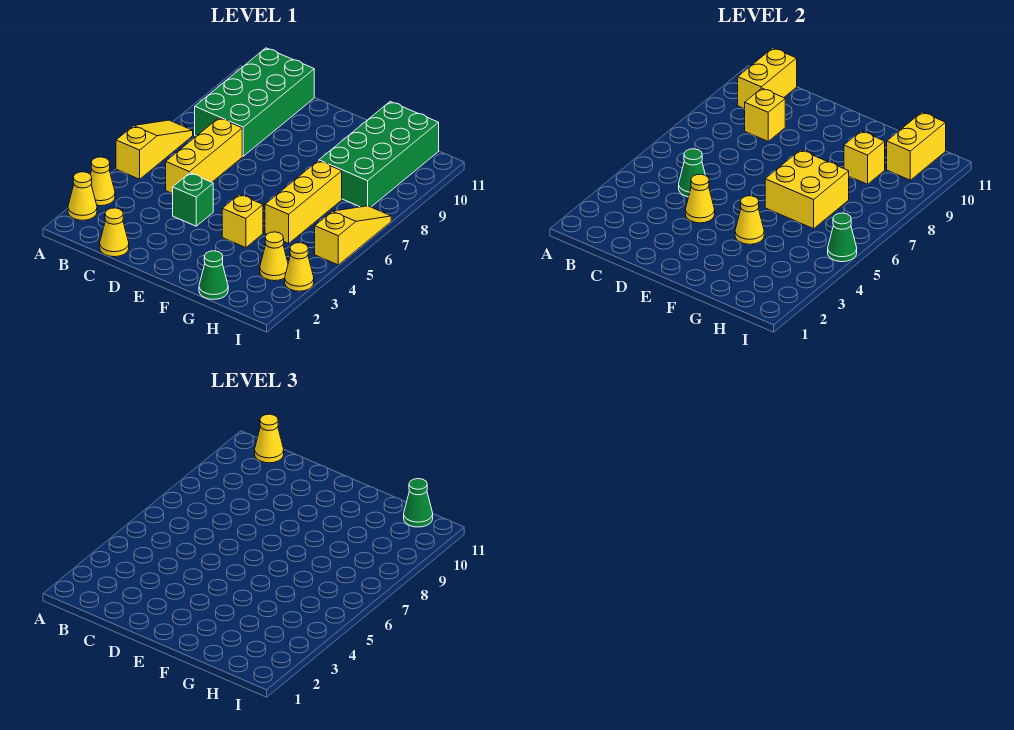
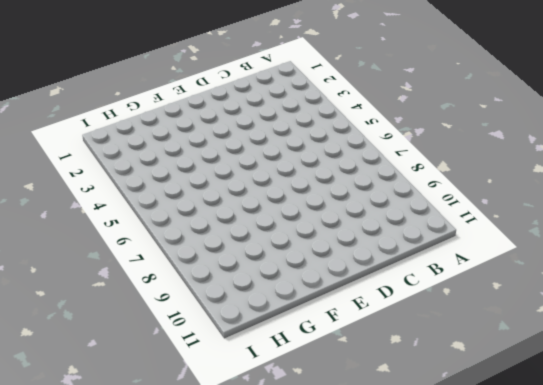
none -> yellow 1x1 cone [68,172,97,220]
none -> yellow 1x1 cone [90,157,115,206]
none -> yellow 1x3 slope [116,120,193,179]

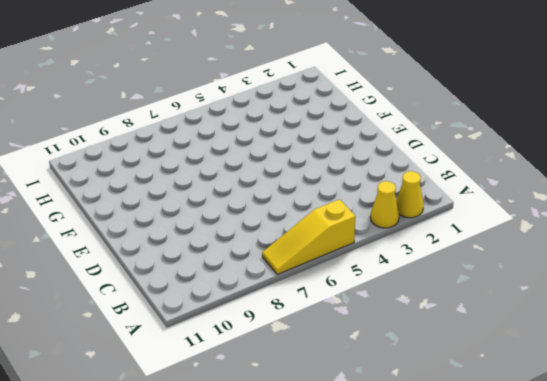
none -> green 2x4 brick [195,48,314,156]
none -> yellow 1x1 cone [100,208,129,257]
none -> yellow 1x3 brick [166,118,242,194]

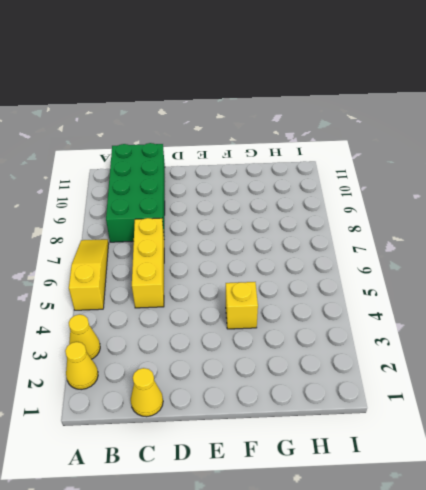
none -> green 1x1 brick [173,173,213,226]
none -> green 1x1 cone [199,251,228,299]
none -> yellow 1x3 brick [265,161,342,243]

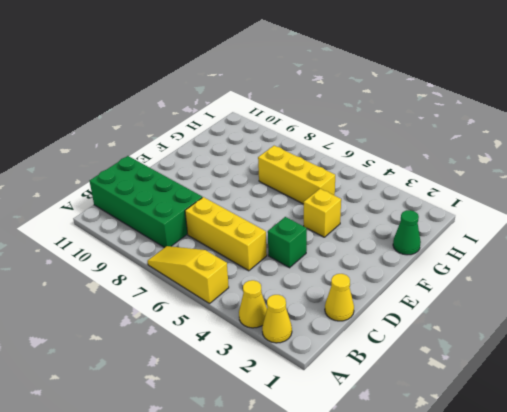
none -> green 2x4 brick [319,102,439,207]
none -> yellow 1x1 cone [260,232,288,281]
none -> yellow 1x1 cone [285,243,314,291]

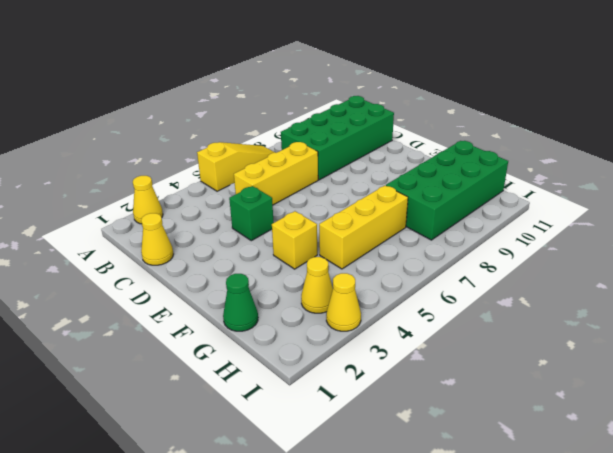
none -> yellow 1x1 cone [90,157,115,206]
none -> yellow 1x3 slope [315,206,391,265]
none -> yellow 1x2 brick [738,48,797,109]

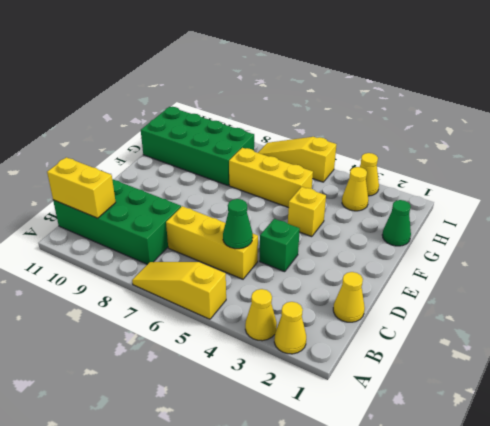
none -> yellow 1x1 brick [745,88,785,141]
none -> yellow 1x1 cone [685,174,715,223]
none -> yellow 1x1 cone [735,196,764,244]

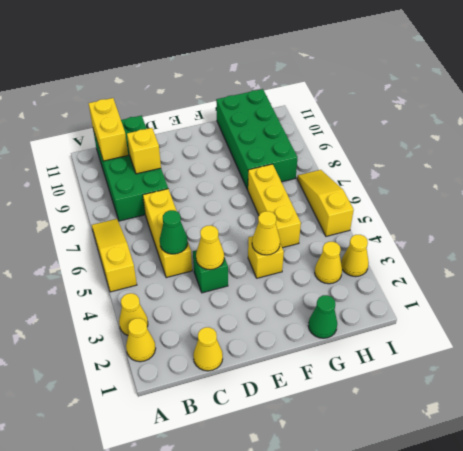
none -> yellow 2x2 brick [765,150,849,229]
none -> yellow 1x1 brick [844,131,885,184]
none -> yellow 1x2 brick [887,112,946,180]

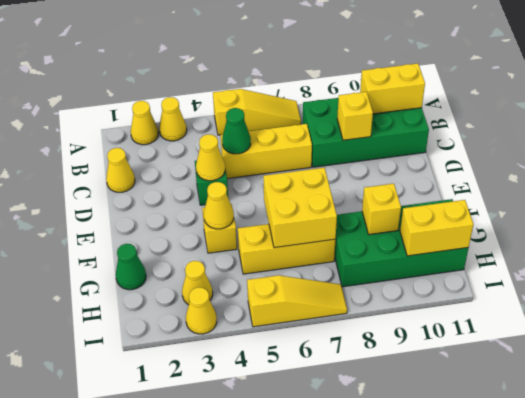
none -> green 1x1 cone [828,213,857,262]
none -> yellow 1x1 cone [255,414,284,463]
none -> green 1x1 cone [404,479,433,527]

